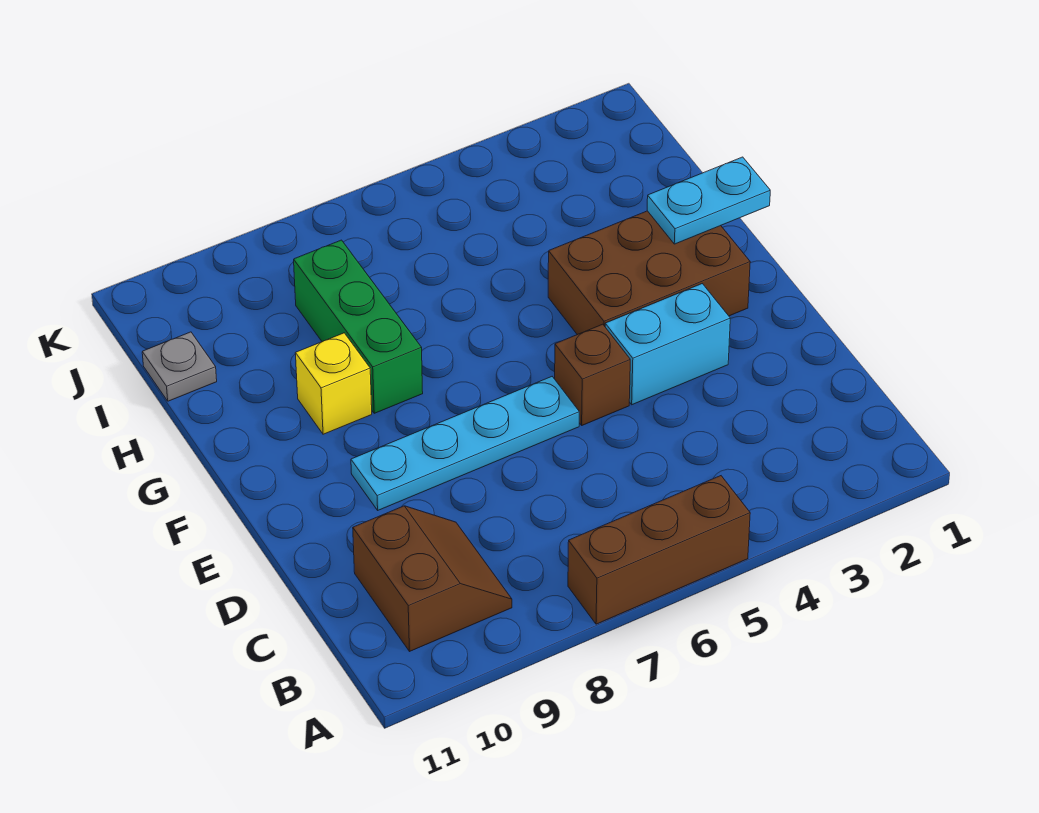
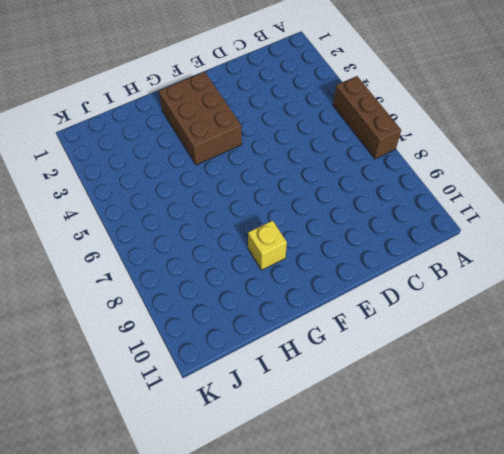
none -> brown 2x2 slope [353,506,512,651]
none -> cyan 1x2 brick [605,284,730,405]

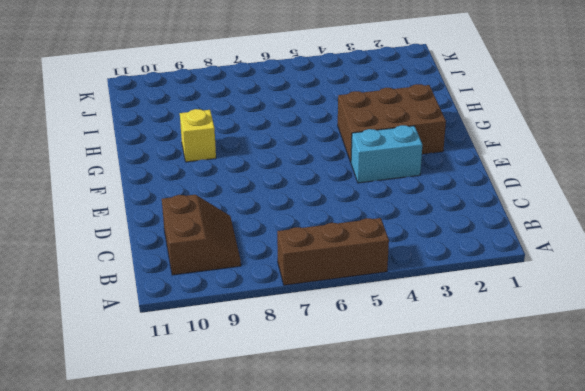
none -> brown 1x1 brick [555,324,630,425]
none -> cyan 1x4 plate [351,377,579,510]

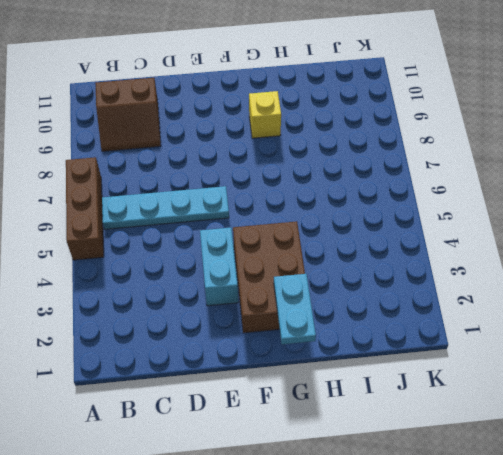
cyan 1x4 plate [102,186,229,229] -> cyan 1x4 plate turned to [351,377,579,510]
none -> brown 1x1 brick [555,324,630,425]
none -> green 1x3 brick [294,240,423,413]

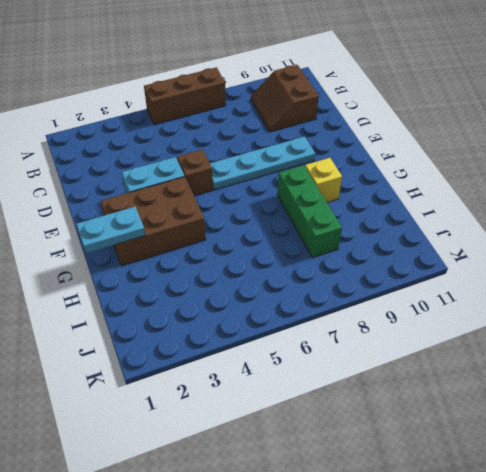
none -> grey 1x1 plate [142,332,217,401]

